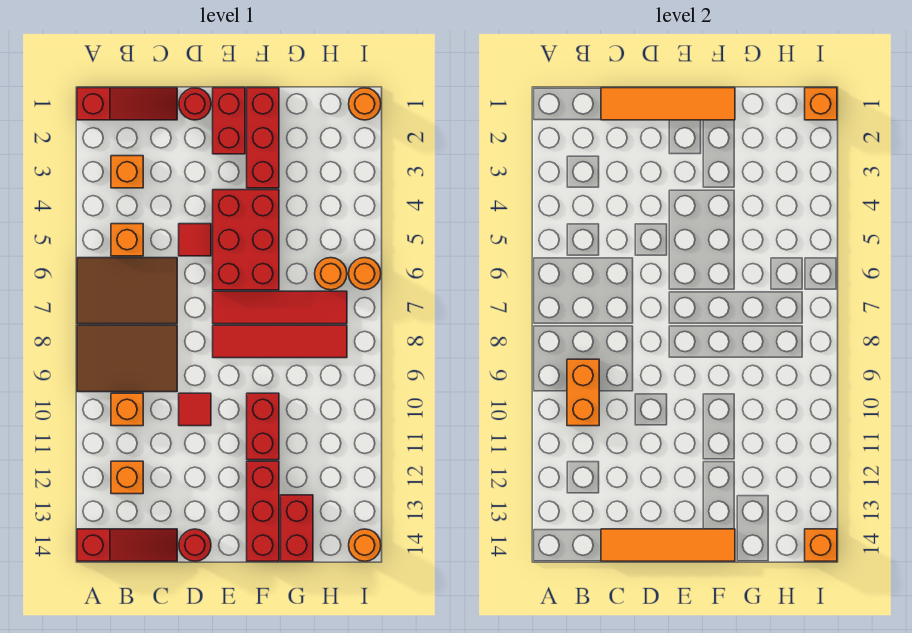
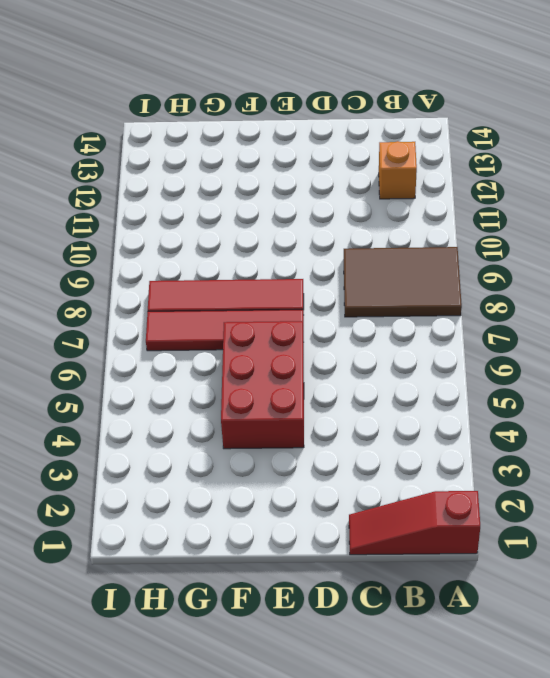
none -> brown 2x3 tile [77,258,177,324]
none -> red 1x3 slope [77,529,177,561]
none -> orange 1x1 brick [111,156,143,188]

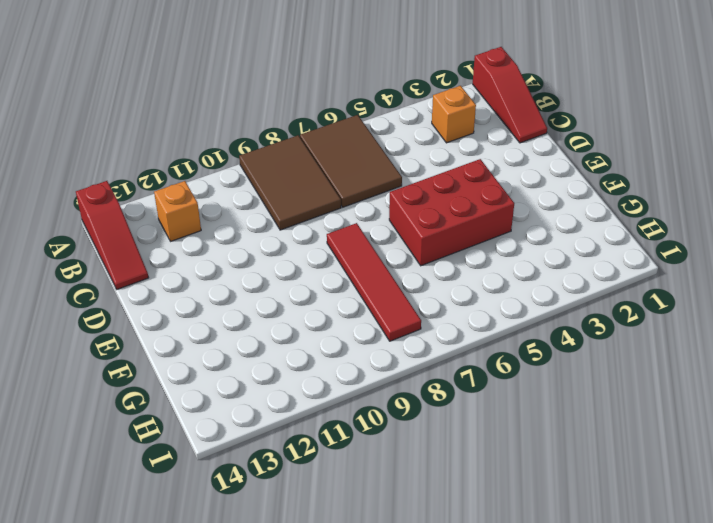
none -> orange 1x1 brick [111,224,143,256]
none -> orange 1x1 brick [111,393,143,426]
none -> red 1x1 round brick [179,88,211,120]

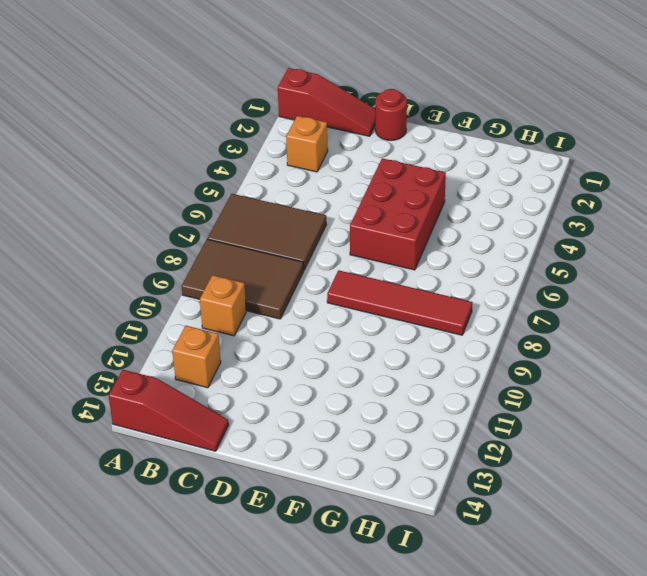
none -> orange 1x1 brick [111,224,143,256]
none -> red 1x1 tile [179,224,211,256]
none -> red 1x1 tile [179,393,211,426]

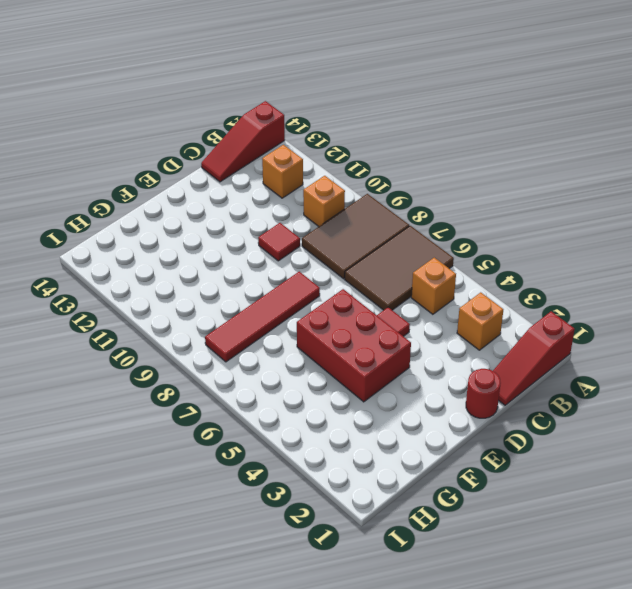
none -> red 1x1 round brick [179,529,211,561]
none -> red 1x2 brick [213,88,245,154]
none -> red 1x4 tile [213,291,347,324]

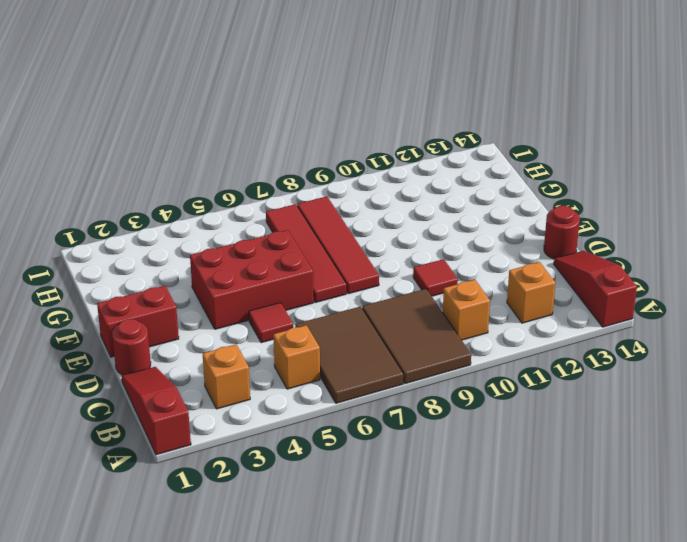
none -> red 1x3 brick [247,88,279,188]
none -> red 1x2 brick [247,393,279,460]
none -> red 1x3 brick [247,461,279,561]

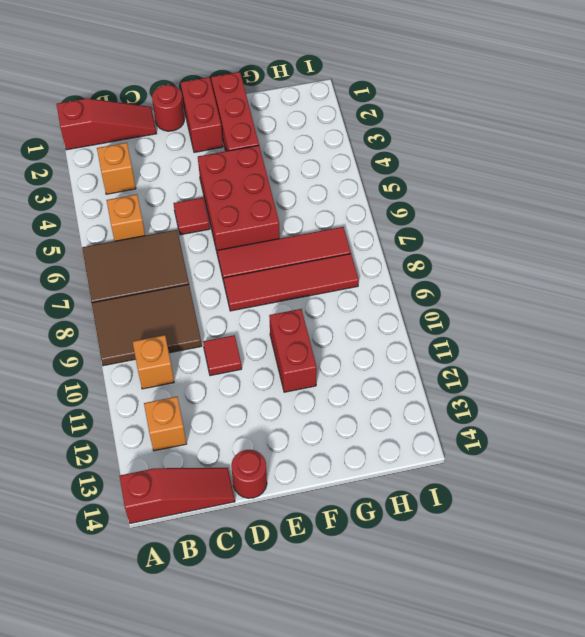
none -> red 1x3 brick [247,461,279,561]
none -> red 1x2 brick [281,495,313,561]
none -> orange 1x1 round brick [315,258,347,290]

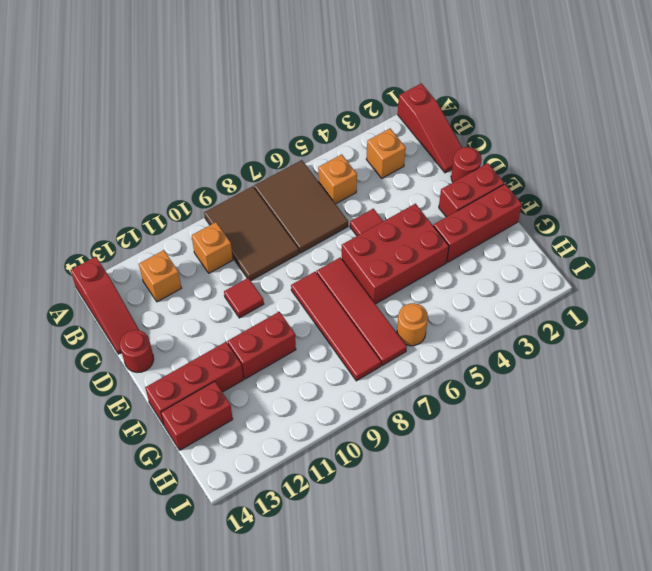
none -> orange 1x1 round brick [349,88,381,120]
none -> orange 1x1 round brick [349,258,381,290]
none -> orange 1x1 round brick [349,529,381,561]

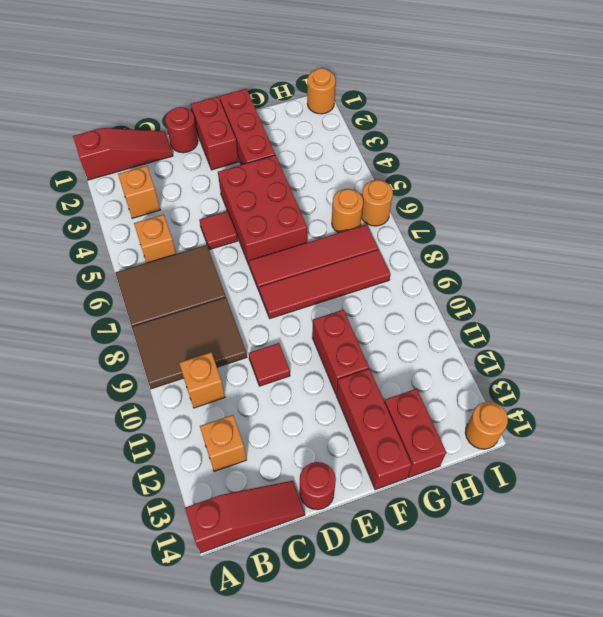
none -> orange 1x2 brick [567,359,599,426]
none -> orange 1x4 tile [601,88,735,120]
none -> orange 1x4 tile [601,529,735,561]

